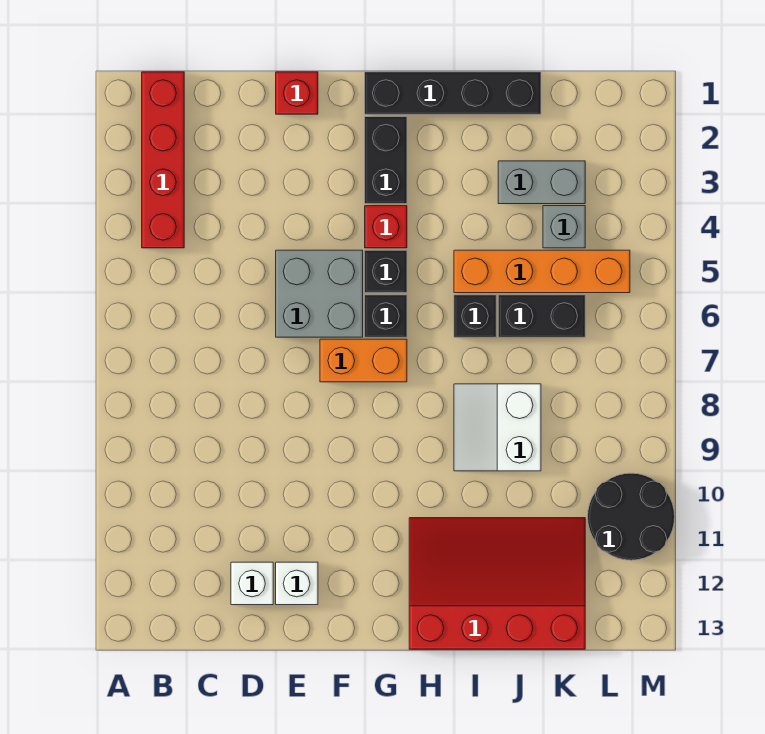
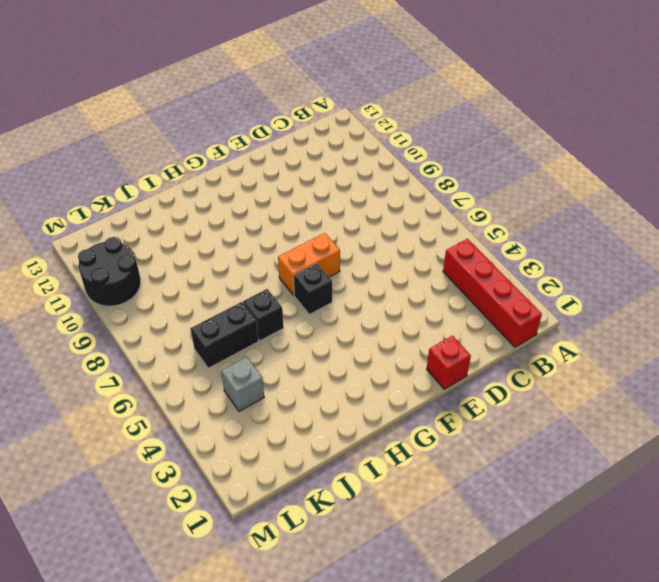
none -> white 1x1 brick [231,562,273,605]
none -> grey 2x2 brick [276,250,363,337]
none -> white 1x1 brick [276,562,318,605]

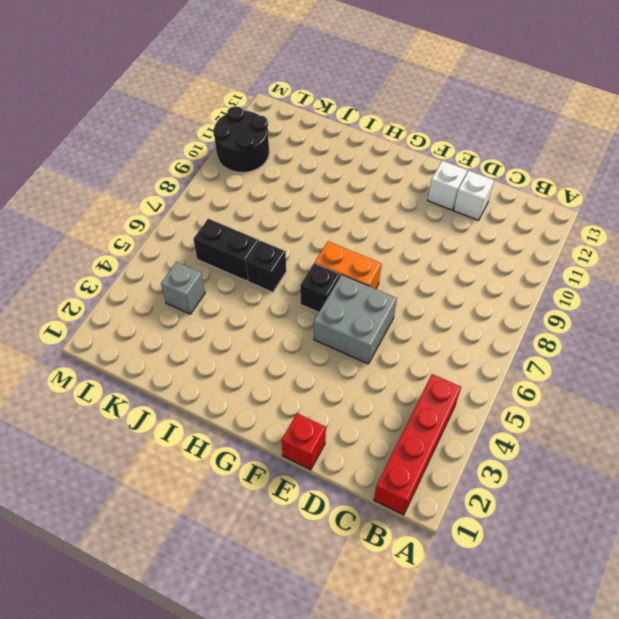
none -> black 1x4 brick [365,72,541,114]
none -> black 1x2 brick [365,117,407,204]
none -> red 1x1 brick [365,206,407,248]

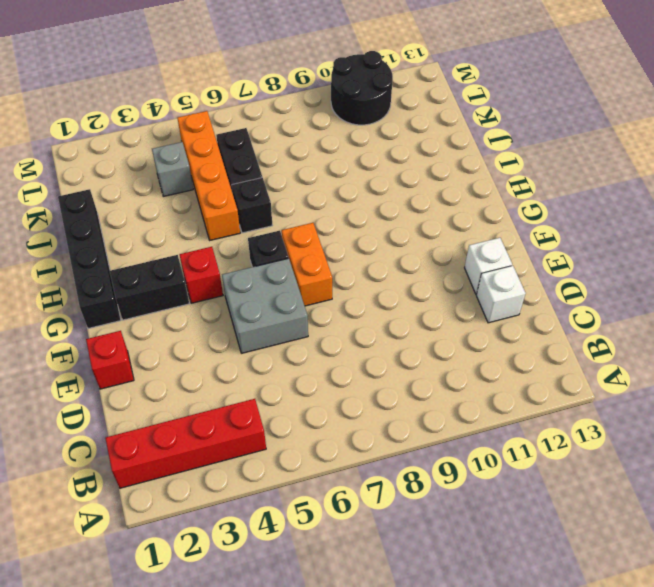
none -> black 1x1 brick [365,250,407,293]
none -> red 3x4 slope [409,518,585,649]
none -> white 2x2 slope [454,384,541,471]

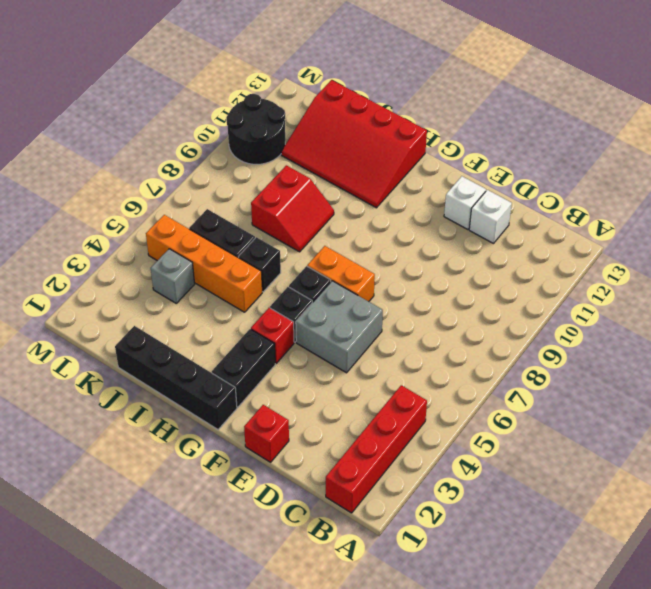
red 2x2 slope [251,165,334,252] -> white 2x2 slope [454,384,541,471]
none -> grey 1x2 brick [498,161,585,204]

